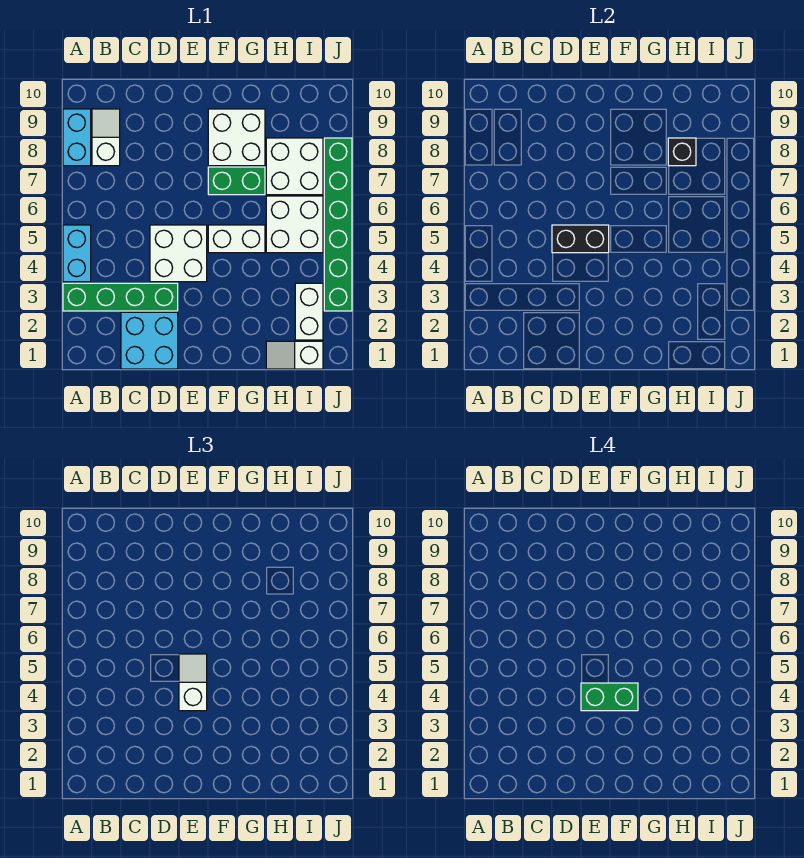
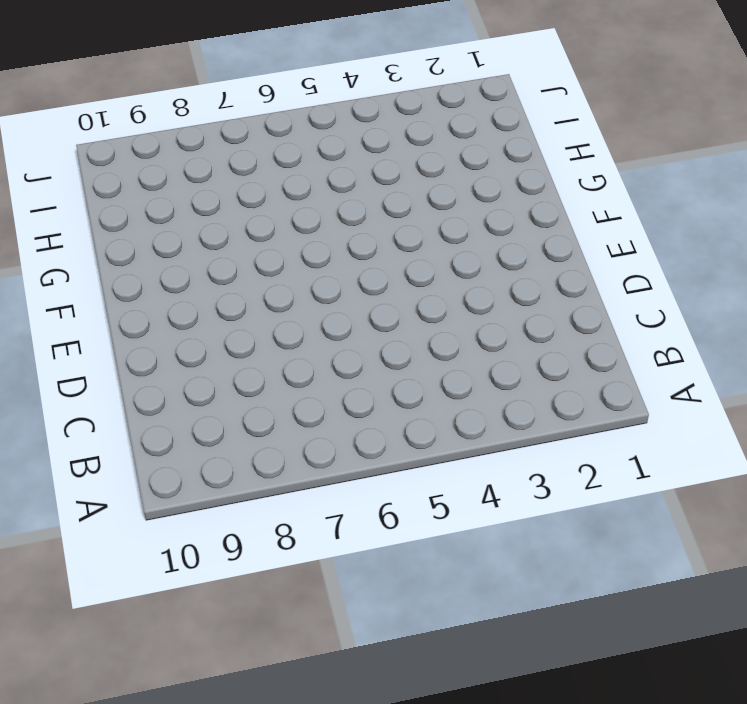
none -> green 1x4 brick [63,283,178,311]
none -> cyan 1x2 brick [63,225,91,282]
none -> cyan 1x2 brick [63,109,91,166]

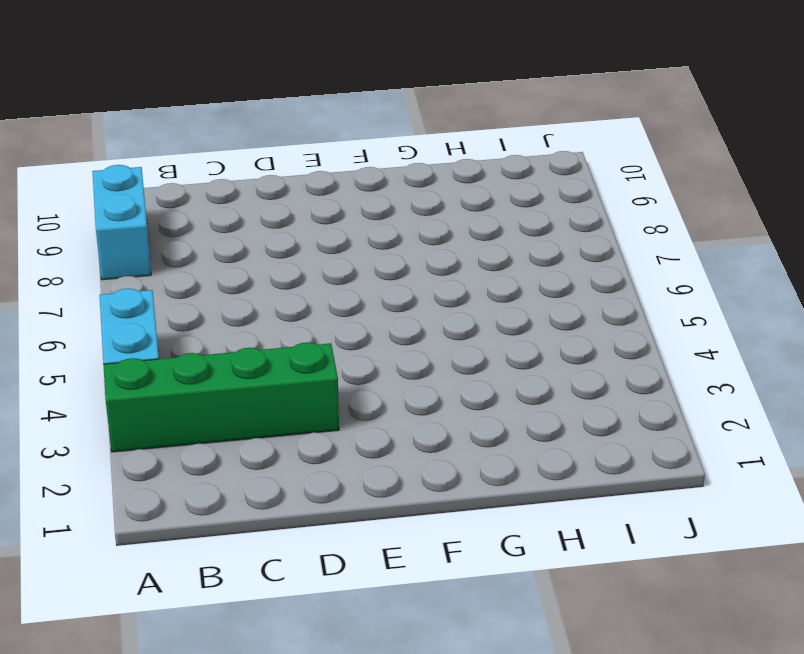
none -> white 1x2 slope [92,109,120,166]
none -> cyan 2x2 brick [121,312,178,369]
none -> white 2x2 brick [150,225,207,282]

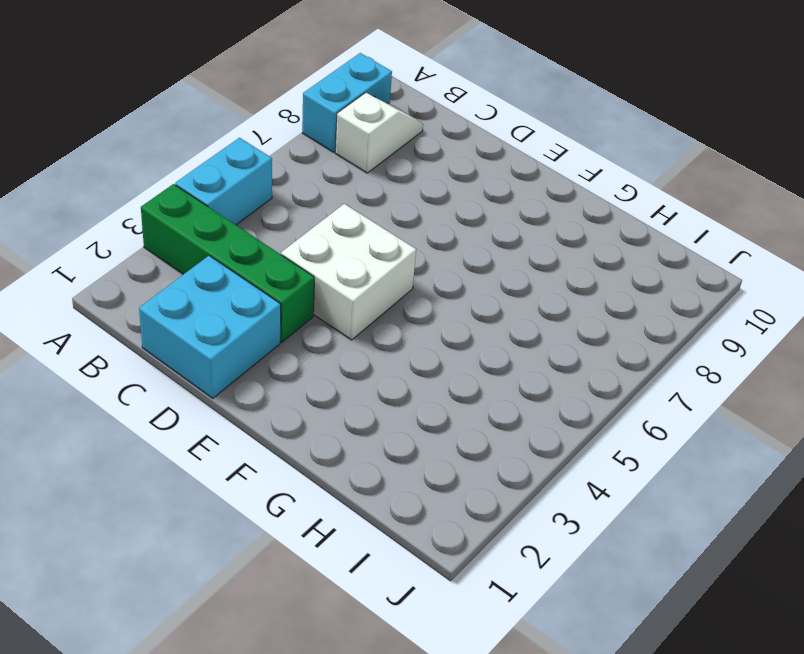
none -> white 1x2 brick [208,225,265,253]
none -> green 1x2 brick [208,167,265,195]
none -> white 2x2 brick [208,109,265,166]

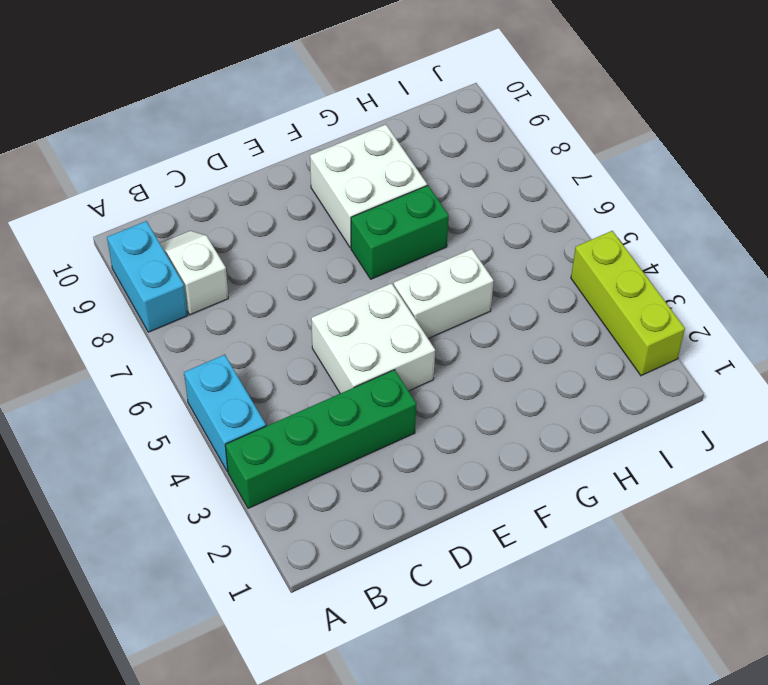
lime 1x3 brick [571,231,685,376] -> green 1x6 brick [324,138,352,311]
none -> cyan 2x2 brick [121,312,178,369]
none -> white 1x2 slope [266,341,323,369]
none -> white 2x2 brick [266,196,323,253]

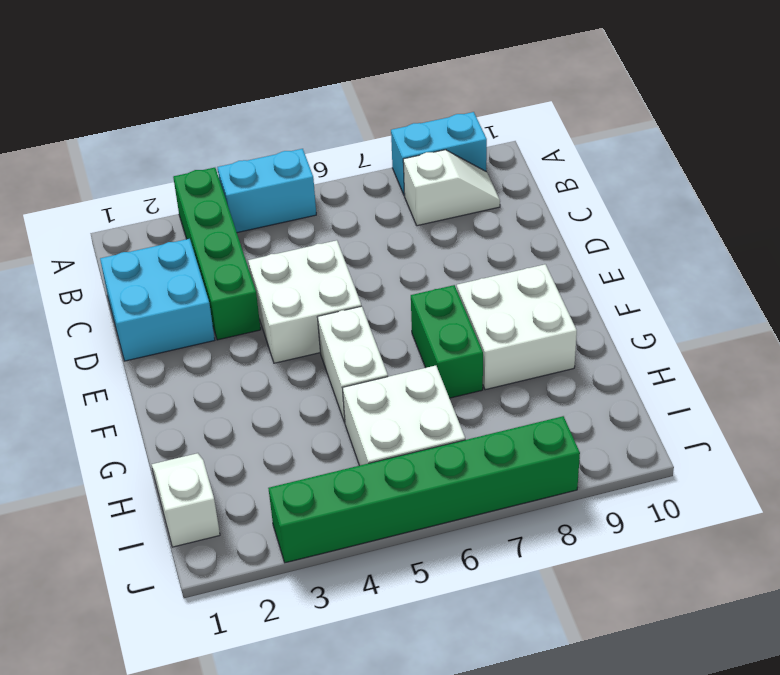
none -> white 2x2 brick [266,138,323,195]
none -> white 1x2 brick [295,283,323,340]
none -> black 1x2 brick [552,225,609,253]

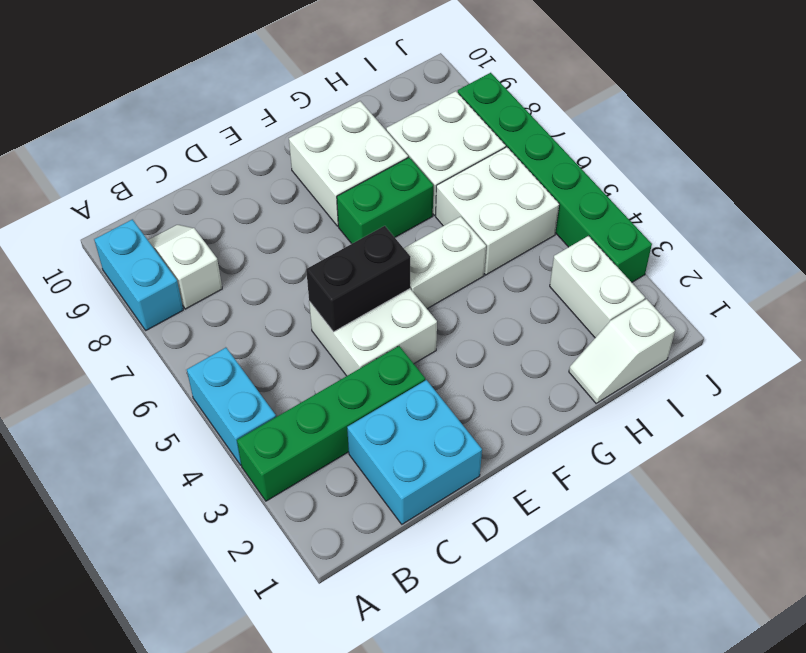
none -> black 1x1 brick [668,138,696,166]
none -> white 1x2 slope [179,654,207,711]
none -> green 1x2 brick [581,683,638,711]

